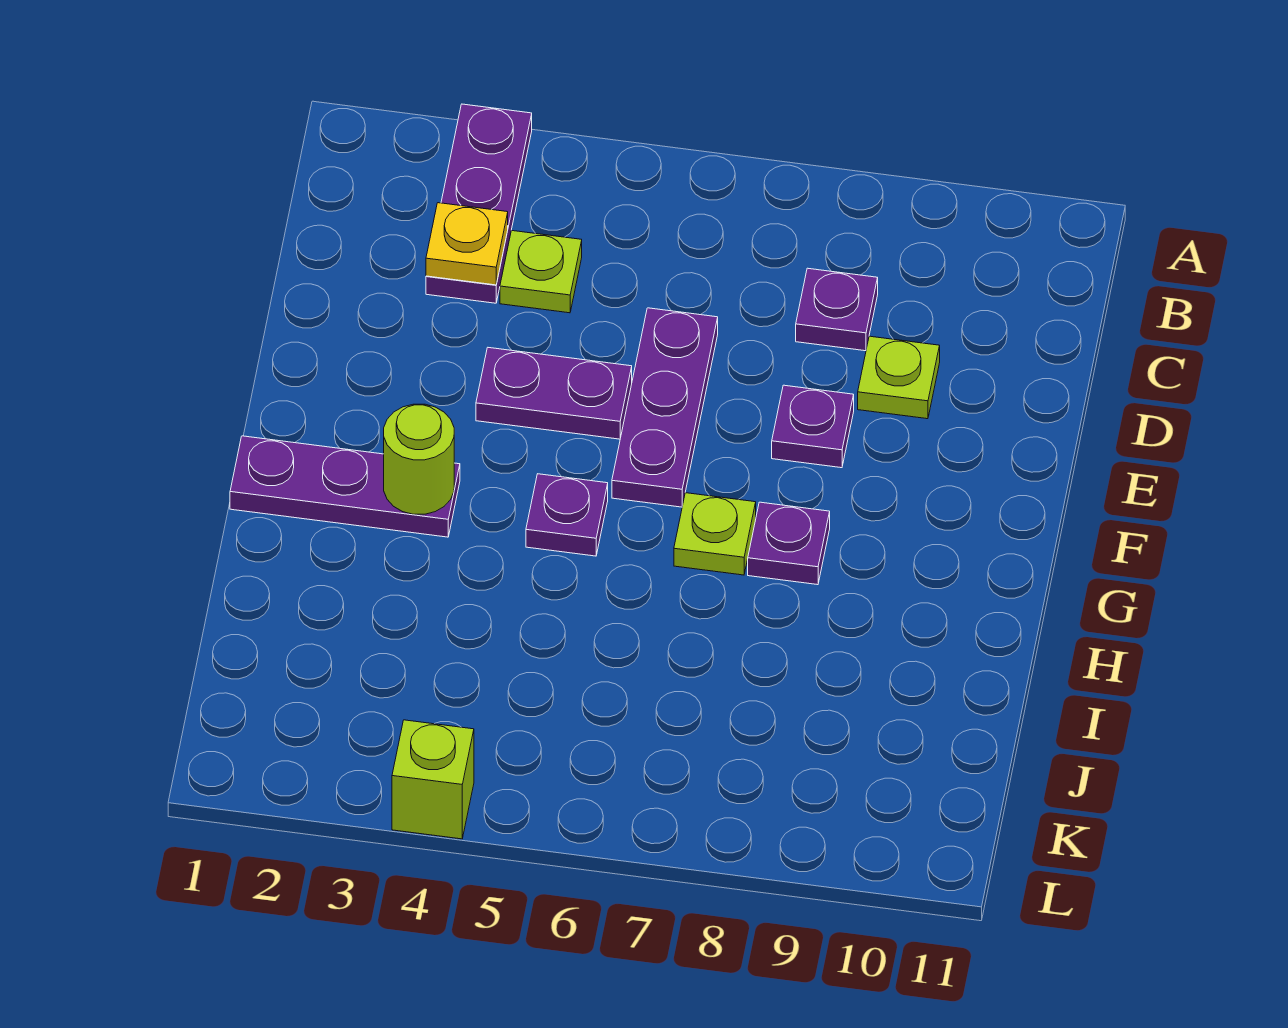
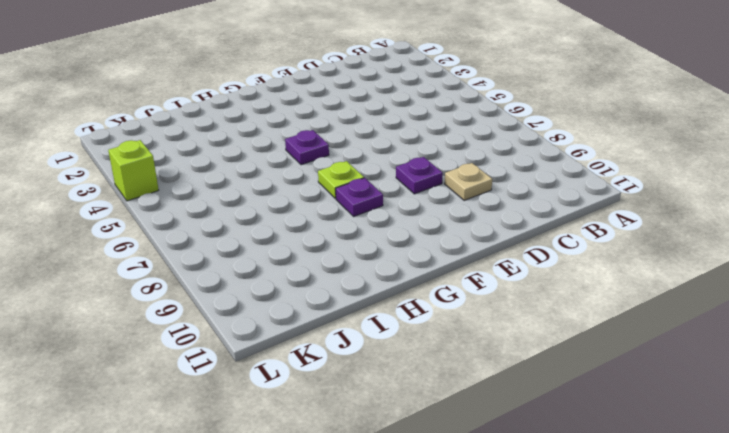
tan 1x1 plate [444,163,492,200] -> lime 1x1 plate [858,336,940,419]
none -> purple 1x3 plate [426,104,532,303]
none -> lime 1x1 plate [500,230,582,313]
none -> purple 1x1 plate [796,268,878,351]

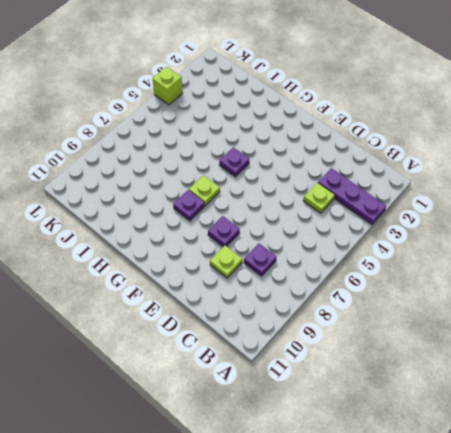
none -> purple 1x3 plate [612,308,718,507]
none -> purple 1x2 plate [476,348,632,439]
none -> purple 1x3 plate [230,436,460,537]

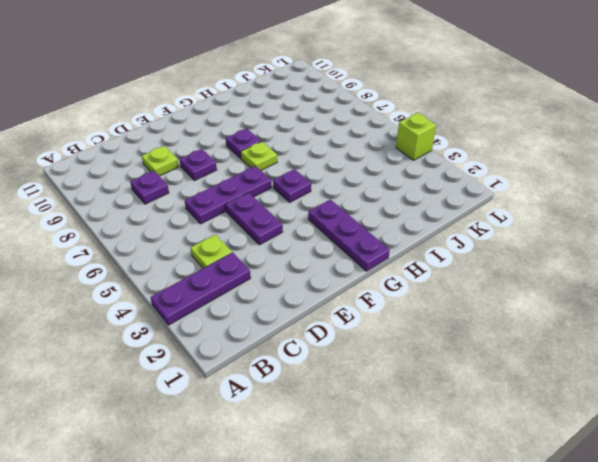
none -> yellow 1x1 plate [426,203,508,285]
none -> lime 1x1 round brick [384,404,454,514]

